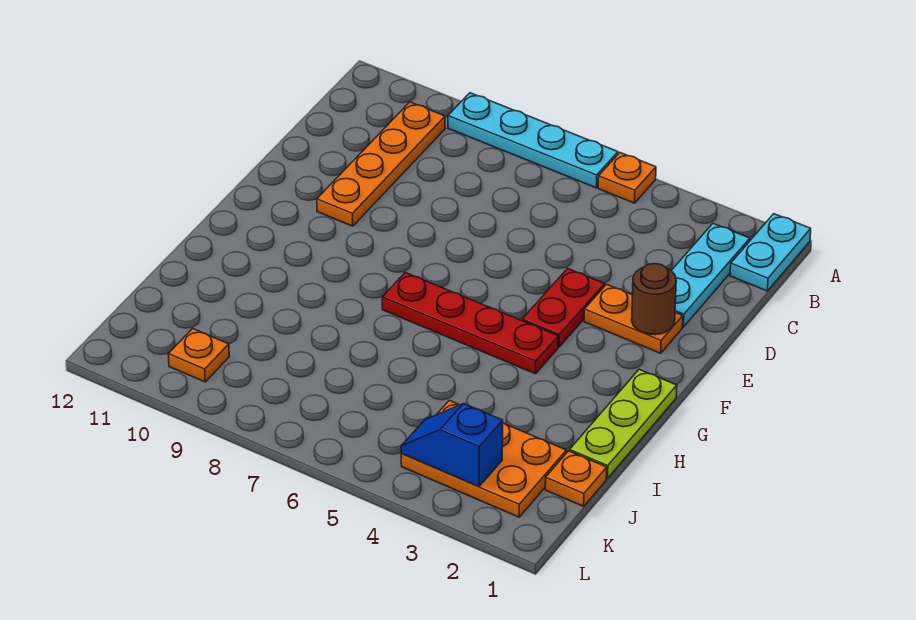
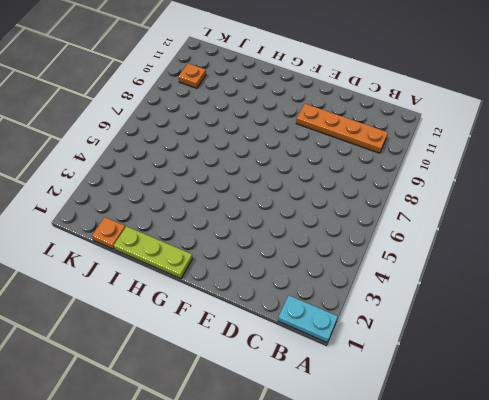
none -> orange 1x1 plate [598,153,656,203]
none -> cyan 1x4 plate [448,93,618,188]
none -> cyan 1x3 plate [671,224,750,327]

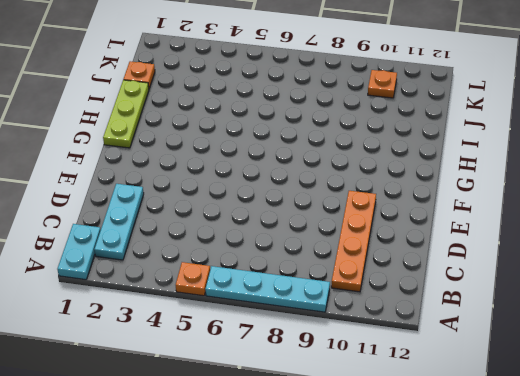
none -> orange 1x2 plate [584,284,683,353]
none -> red 1x2 plate [522,268,605,347]
none -> red 1x4 plate [382,272,558,374]

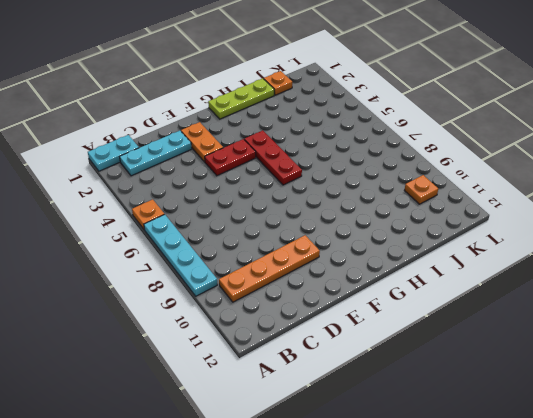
red 1x3 plate [244,130,302,185] -> red 1x4 plate [382,272,558,374]
none -> orange 2x3 plate [401,400,567,517]
none -> brown 1x1 round brick [632,264,676,335]
none -> blue 1x2 slope [401,404,503,486]

